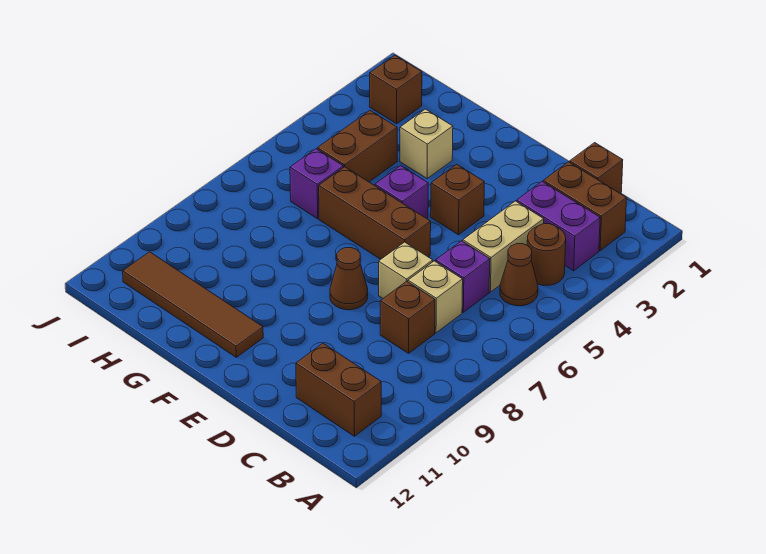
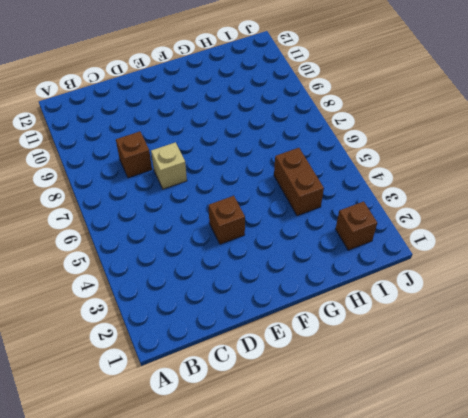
none -> brown 1x2 brick [543,162,627,251]
none -> purple 1x2 brick [517,182,600,271]
none -> brown 1x1 round brick [527,224,566,285]

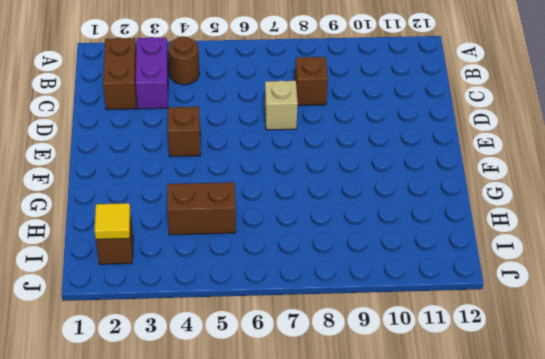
yellow 1x1 tile [95,203,130,239] -> none
none -> brown 1x1 cone [500,244,538,306]
none -> brown 1x2 brick [296,343,381,436]
none -> brown 1x1 brick [570,143,623,194]

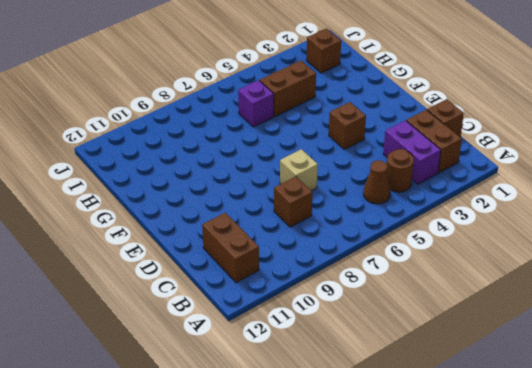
none -> tan 1x2 brick [463,201,544,292]
none -> purple 1x1 brick [435,241,490,312]
none -> tan 1x1 brick [408,261,463,333]

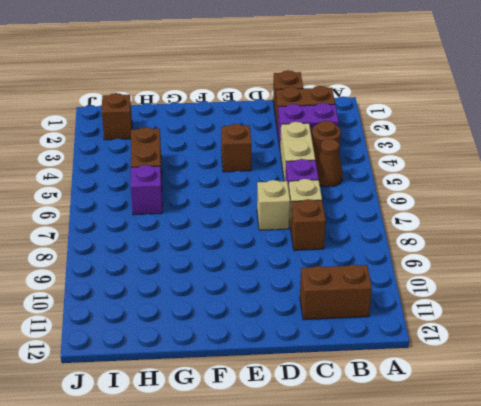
none -> brown 1x3 brick [319,167,431,259]
none -> brown 1x1 cone [330,248,368,310]
none -> purple 1x1 brick [375,166,428,219]

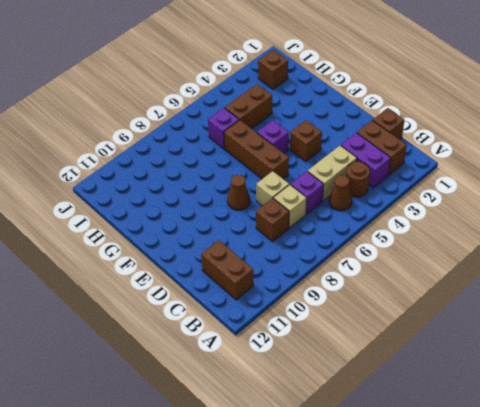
none -> brown 1x4 tile [123,252,263,357]
none -> tan 1x1 brick [400,109,453,178]

